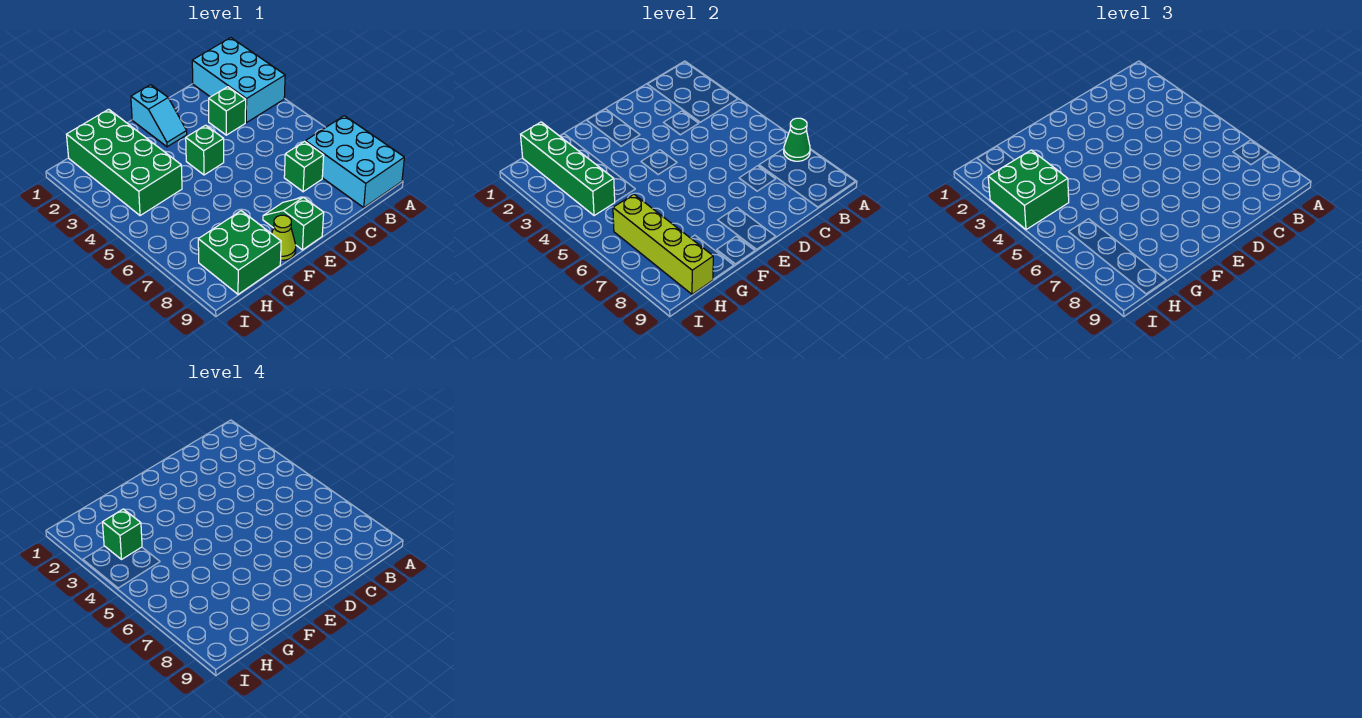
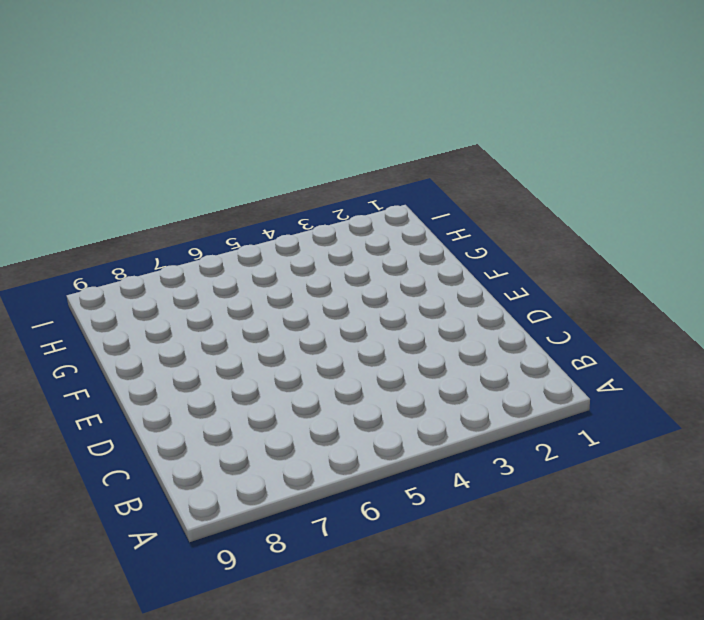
none -> cyan 2x3 brick [192,38,285,123]
none -> cyan 2x3 brick [305,116,404,207]
none -> green 1x1 brick [209,87,246,135]

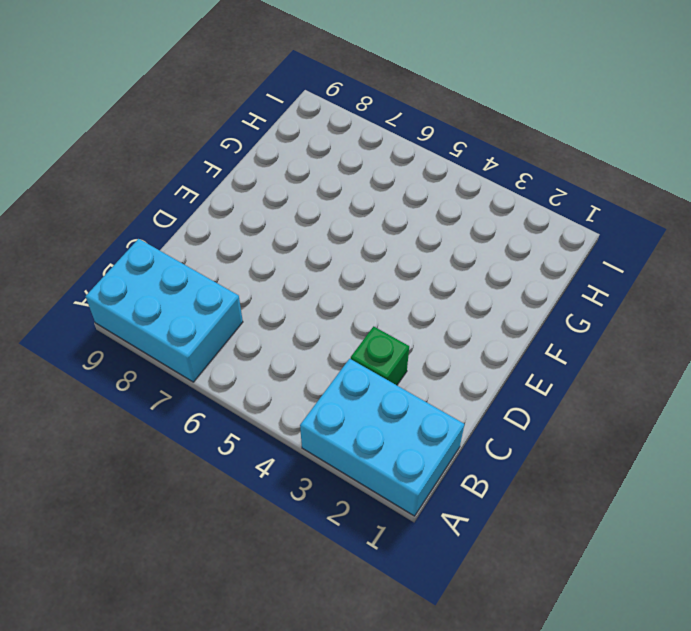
none -> green 1x1 brick [284,141,324,192]
none -> cyan 1x2 slope [131,85,187,147]
none -> green 1x1 brick [186,125,224,175]

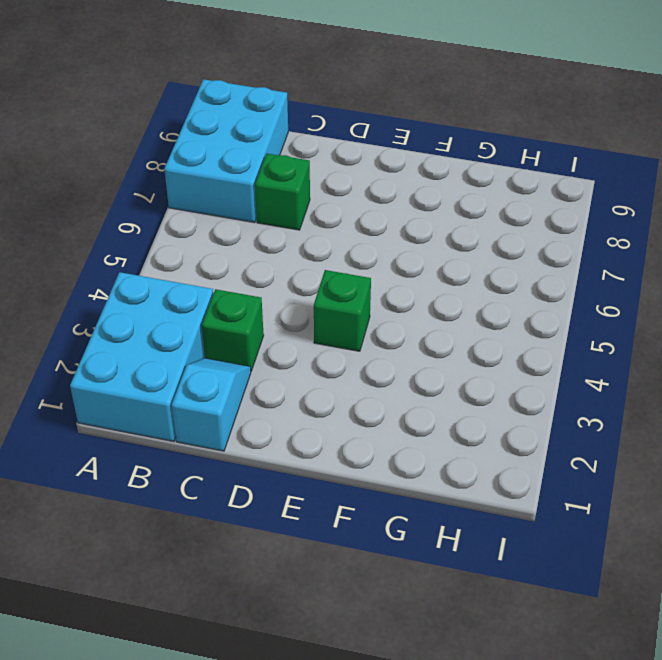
cyan 1x2 slope [172,358,251,451] -> cyan 1x2 slope moved to [131,85,187,147]
none -> green 1x2 slope [263,197,324,250]
none -> lime 1x1 cone [272,215,296,260]
none -> green 2x4 brick [66,109,182,216]

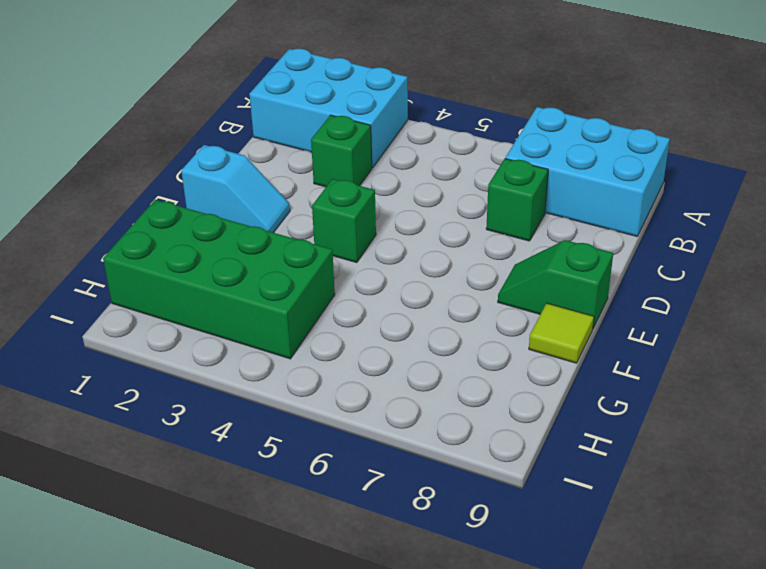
lime 1x1 tile [529,303,594,363] -> lime 1x1 cone [272,215,296,260]
none -> green 2x2 brick [198,211,281,294]
none -> green 1x1 cone [784,118,810,161]
none -> green 1x4 brick [520,122,615,216]

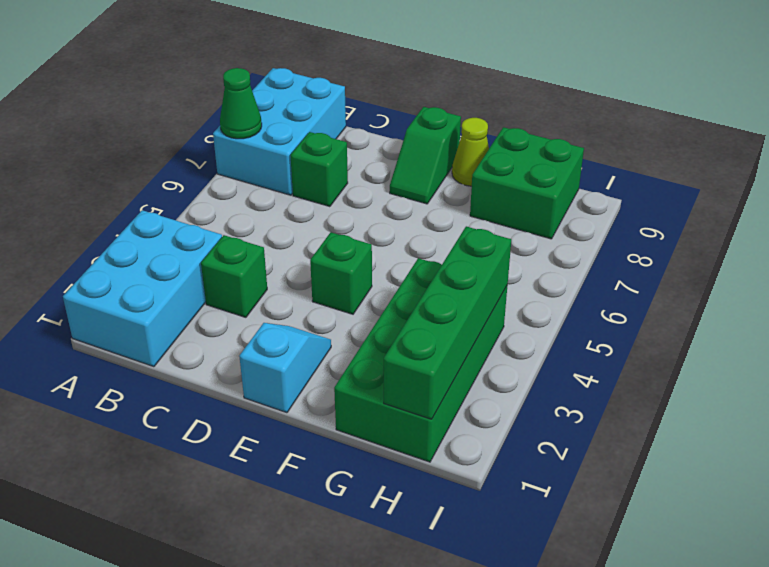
none -> lime 1x4 brick [613,194,713,294]
none -> green 2x2 brick [988,150,1069,230]
none -> green 1x1 brick [102,509,142,559]

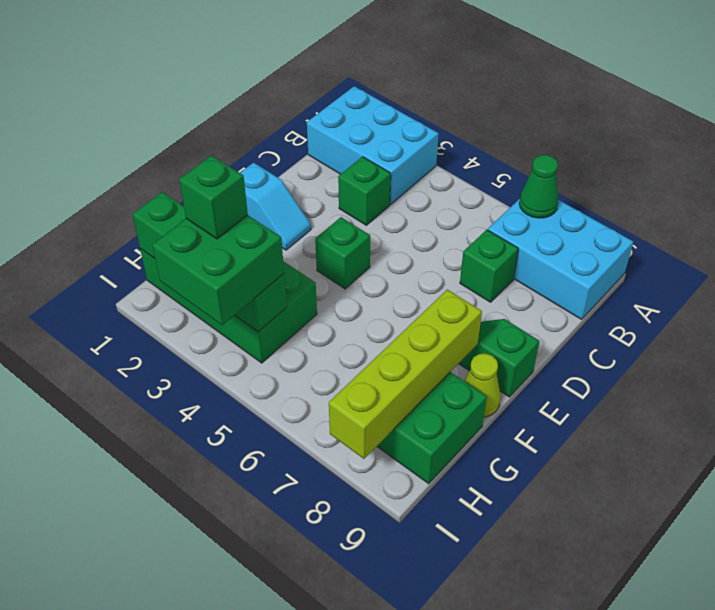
lime 1x4 brick [329,290,482,459] -> lime 1x4 brick turned to [613,194,713,294]

